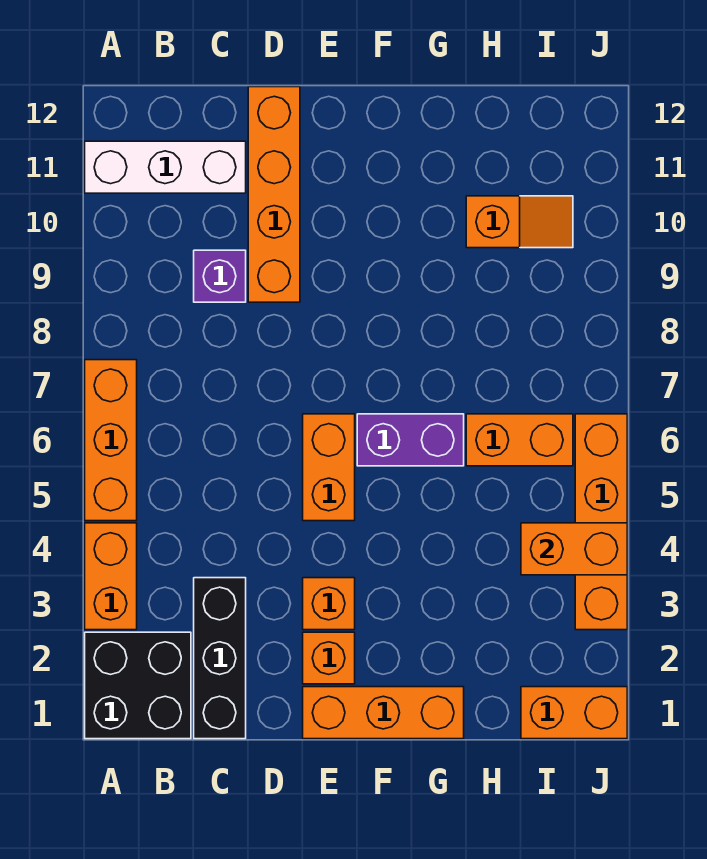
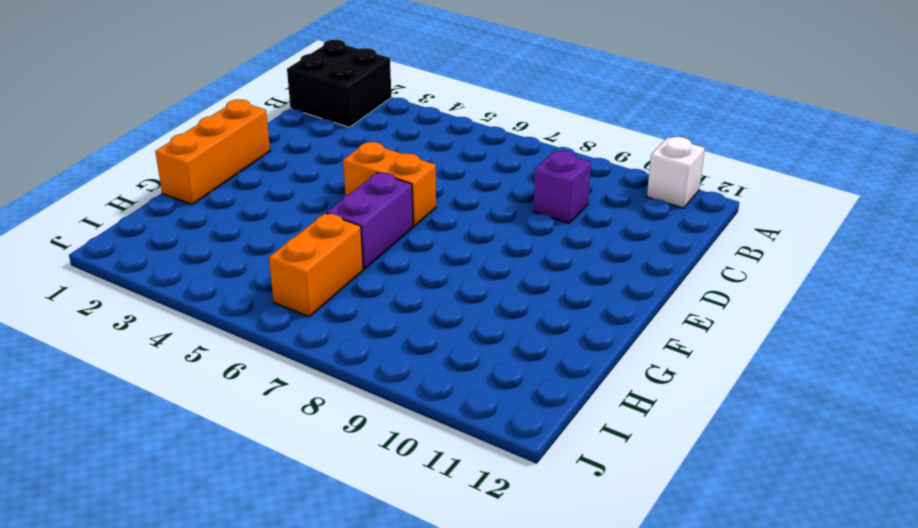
white 1x1 brick [647,137,705,208] -> white 1x3 brick [85,141,246,193]
none -> orange 1x2 brick [85,523,137,630]
none -> orange 1x3 brick [85,360,137,521]
none -> black 1x3 brick [194,578,246,739]

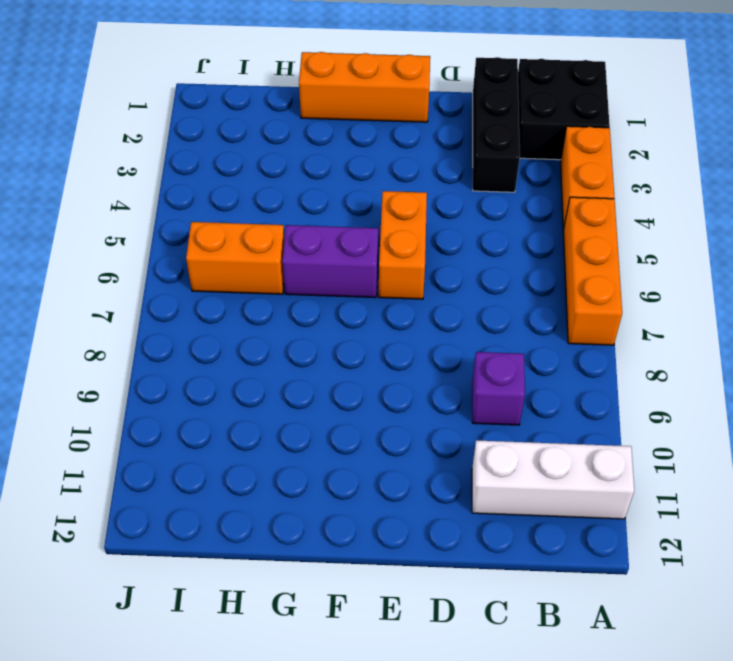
none -> orange 1x4 brick [248,87,300,302]
none -> orange 1x1 brick [303,632,355,684]
none -> orange 1x1 brick [303,578,355,630]

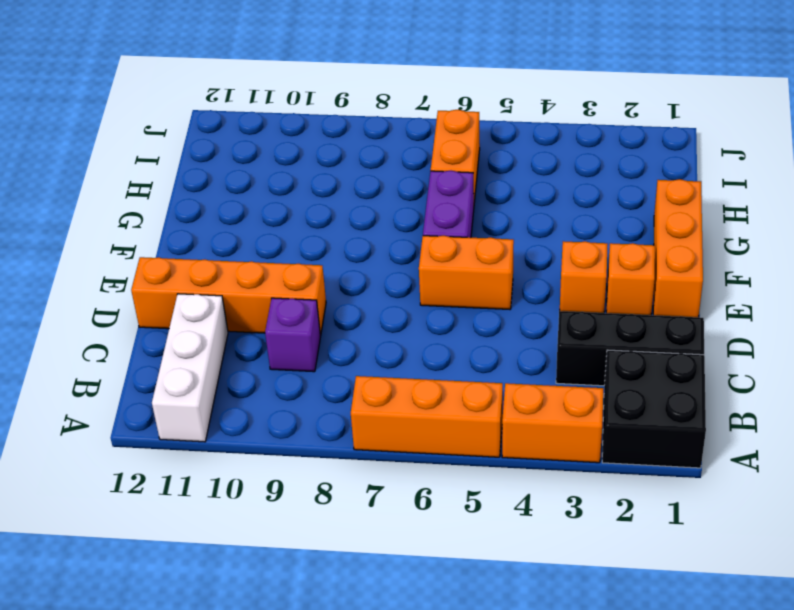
none -> orange 1x2 slope [466,196,573,248]
none -> orange 1x2 brick [521,687,627,739]
none -> orange 1x4 brick [575,414,627,630]

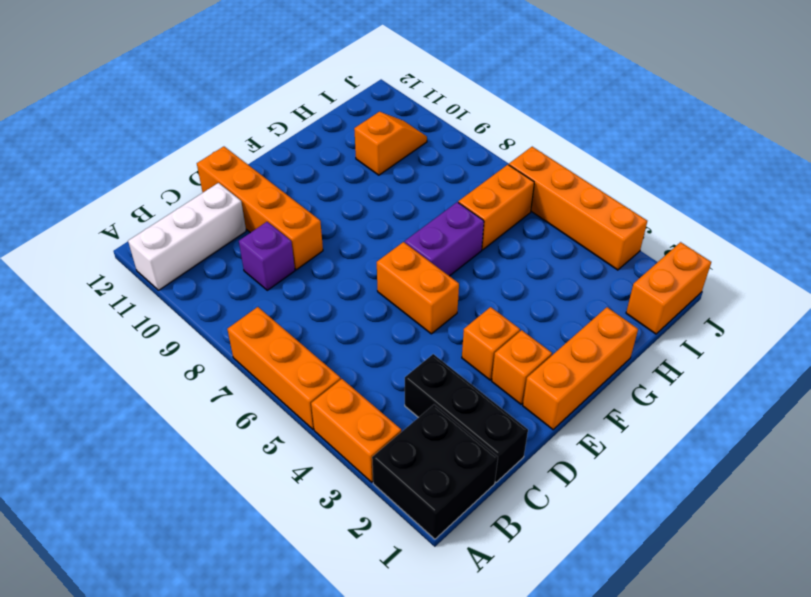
none -> orange 1x2 brick [521,523,627,575]

